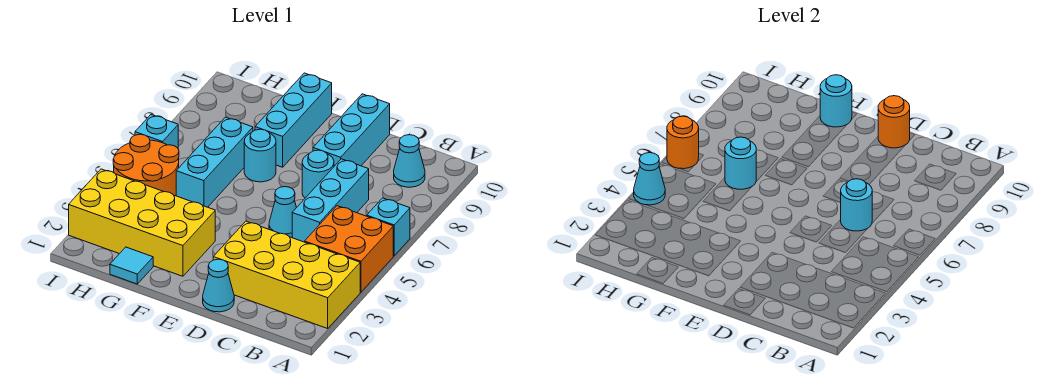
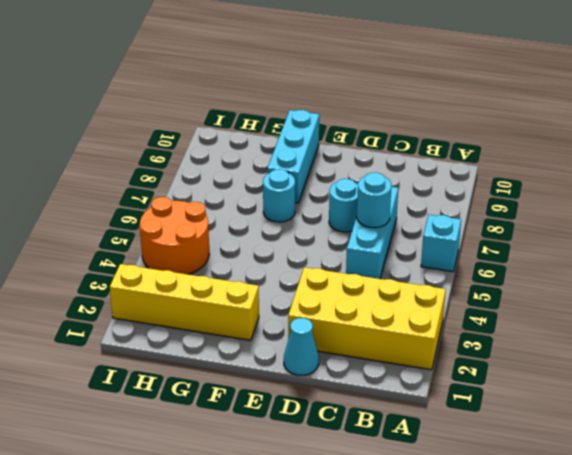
yellow 1x4 brick [110,264,259,340] -> yellow 2x4 brick [69,169,215,276]
none -> orange 2x2 brick [305,206,393,292]
none -> cyan 1x1 cone [394,135,425,187]
none -> cyan 1x1 cone [269,187,297,238]

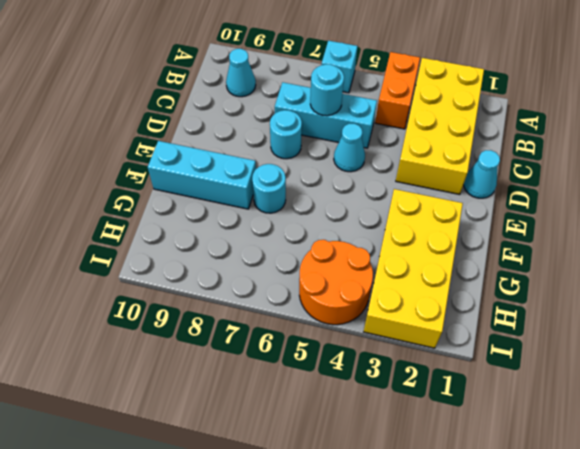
orange 1x2 brick [375,52,420,129] -> orange 2x2 brick [305,206,393,292]
none -> cyan 1x3 brick [313,94,390,166]
none -> cyan 1x1 tile [110,247,153,284]
none -> cyan 1x3 brick [176,117,253,207]

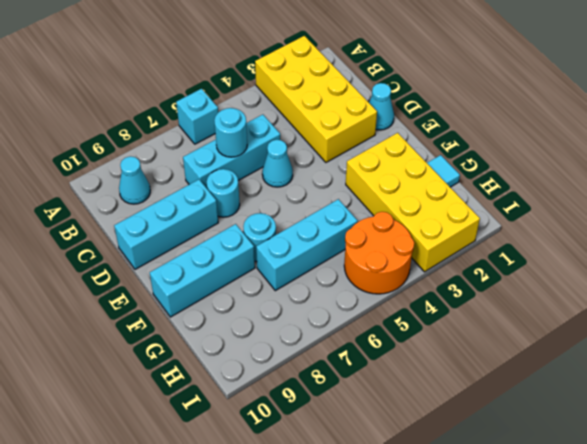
none -> orange 2x2 brick [305,206,393,292]
none -> cyan 1x1 brick [135,115,178,148]
none -> orange 1x1 round brick [878,96,910,148]

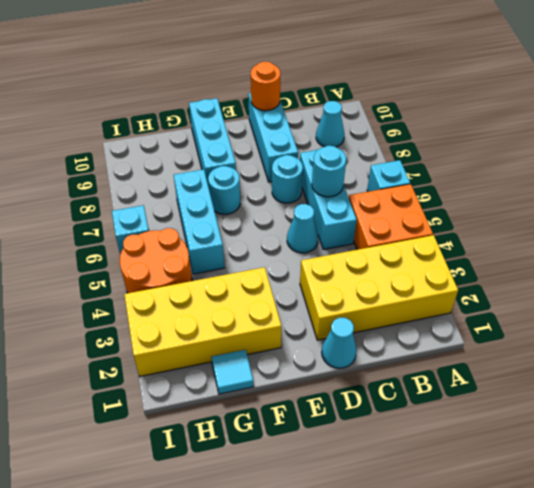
none -> cyan 1x1 round brick [820,75,852,127]
none -> cyan 1x1 round brick [725,137,756,189]
none -> cyan 1x1 cone [634,153,665,205]

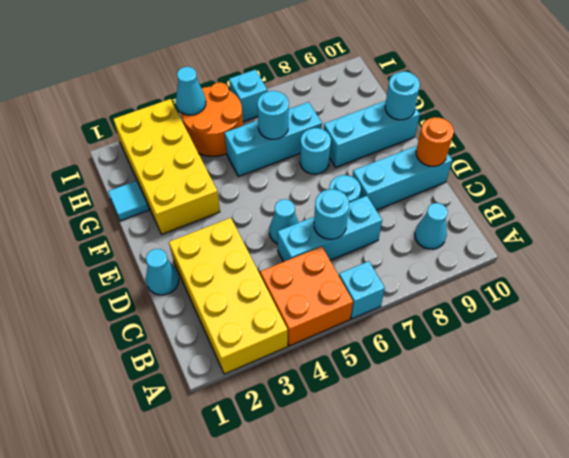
none -> orange 1x1 round brick [667,116,699,169]

